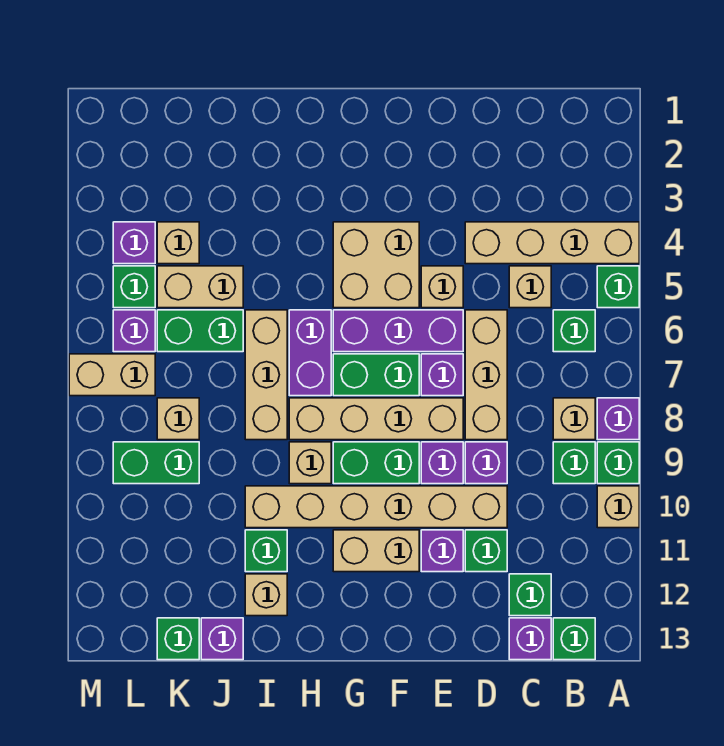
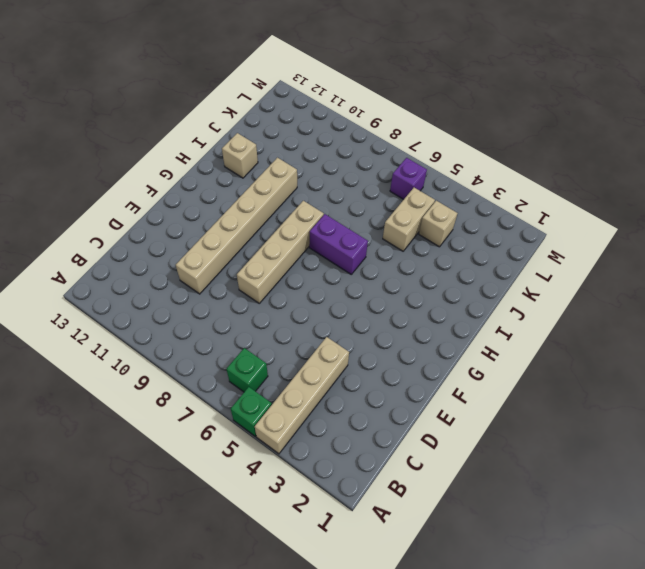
none -> purple 1x1 brick [597,398,639,440]
none -> green 1x1 brick [597,442,639,484]
none -> tan 1x1 brick [597,486,639,528]
none -> tan 1x1 brick [553,398,595,440]

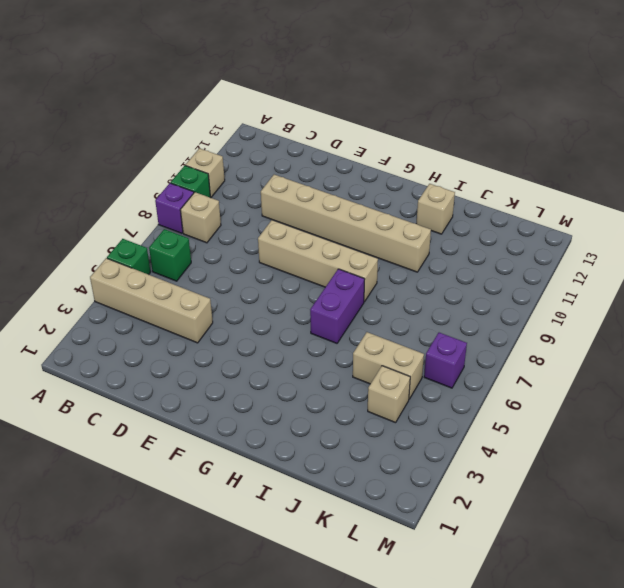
none -> green 1x1 brick [553,442,595,484]
none -> green 1x1 brick [553,618,595,660]
none -> tan 1x1 brick [509,266,551,308]
none -> green 1x1 brick [509,574,551,616]

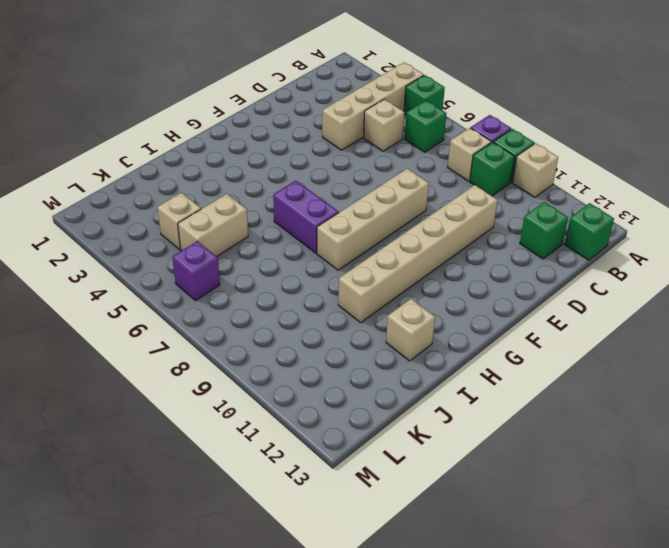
none -> purple 1x1 brick [509,618,551,660]
none -> tan 1x3 brick [465,310,507,440]
none -> purple 1x1 brick [465,442,507,484]
none -> green 1x1 brick [465,530,507,572]

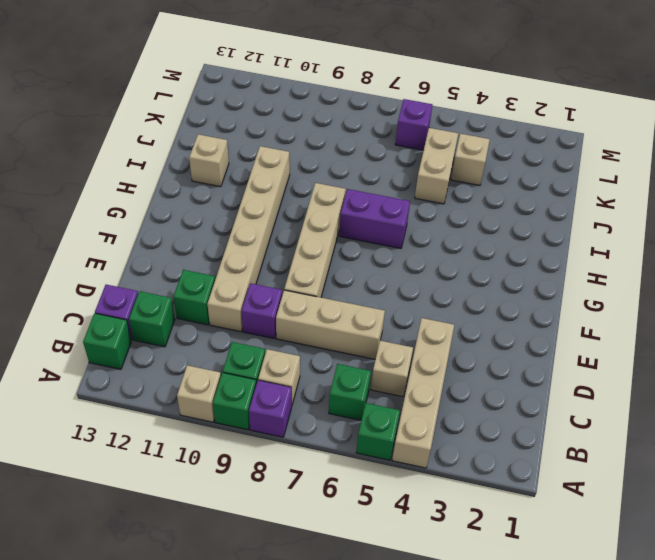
none -> tan 1x1 brick [421,266,463,308]
none -> purple 1x3 brick [333,310,463,352]
none -> purple 1x1 brick [421,354,463,396]
none -> purple 1x1 brick [421,442,463,484]

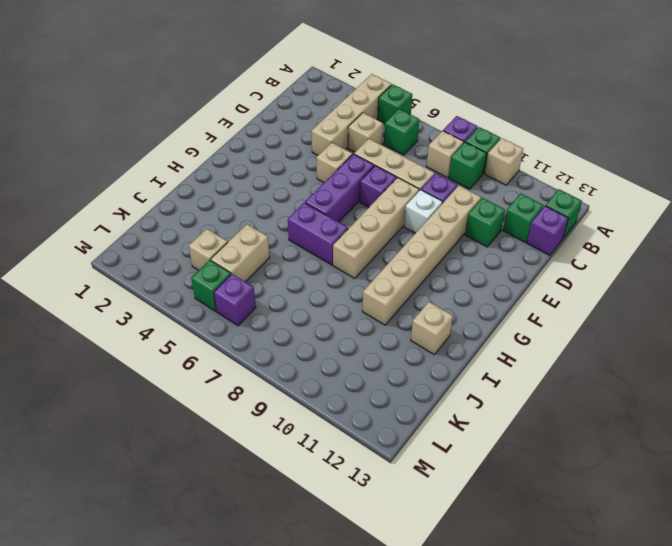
white 1x1 brick [404,190,442,233] -> purple 1x1 brick [421,442,463,484]
none -> purple 1x1 brick [421,530,463,572]
none -> tan 2x2 brick [333,222,419,308]
none -> green 1x2 brick [333,354,419,396]
none -> green 1x2 brick [333,442,419,484]

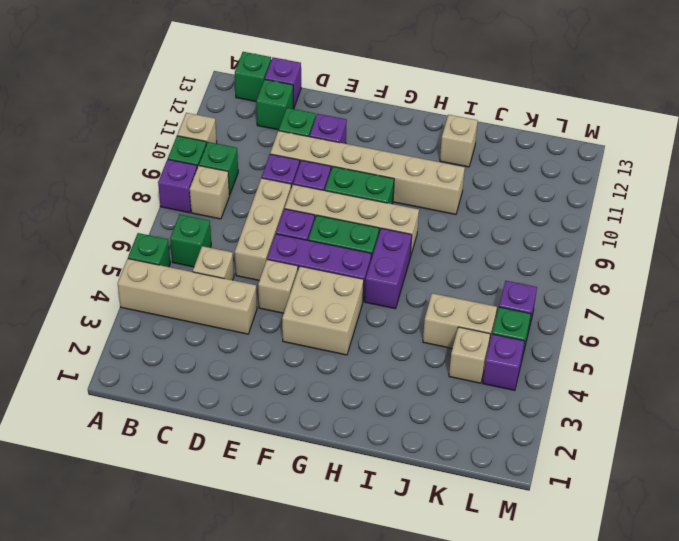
none -> tan 1x2 brick [333,530,419,572]
none -> tan 1x1 brick [289,442,331,484]
none -> tan 1x3 brick [245,310,287,440]
none -> green 1x1 brick [245,530,287,572]

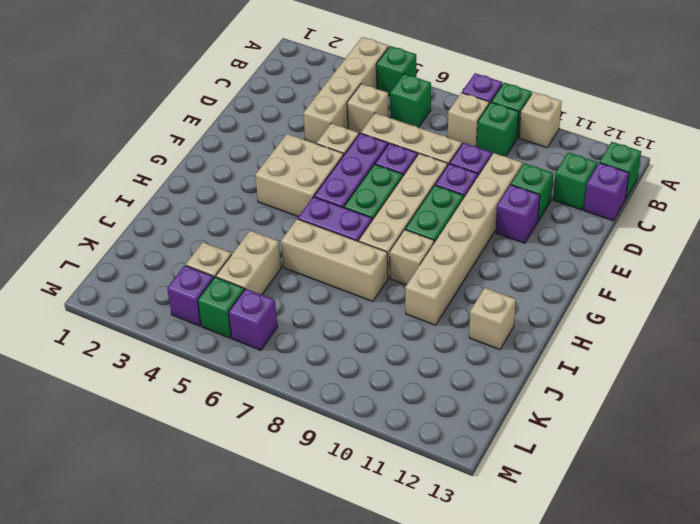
none -> tan 1x2 brick [333,530,419,572]
none -> green 1x1 brick [245,530,287,572]
none -> green 1x2 brick [157,310,243,352]
none -> purple 1x1 brick [201,618,243,660]

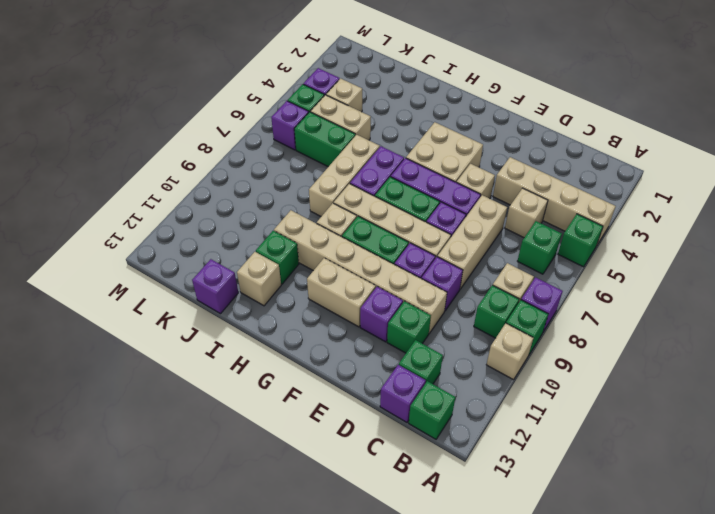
none -> tan 1x1 brick [157,398,199,440]
none -> green 1x2 brick [113,442,199,484]
none -> green 1x1 brick [157,618,199,660]
none -> tan 1x2 brick [69,354,155,396]

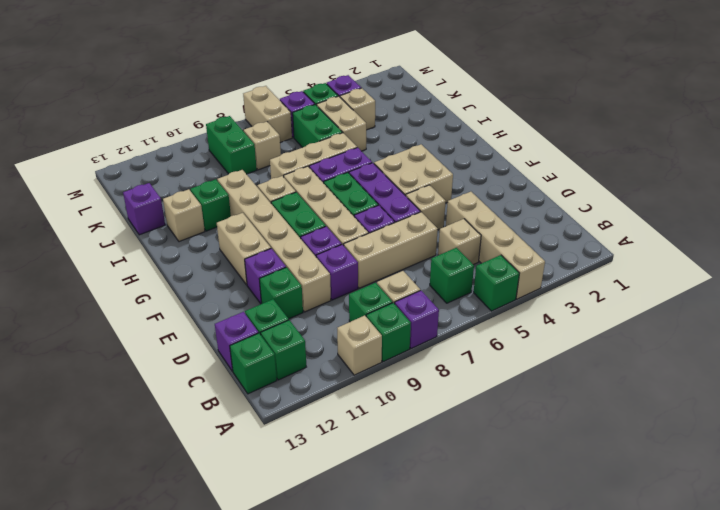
green 1x1 brick [261,320,306,380] -> green 1x1 brick moved to [157,618,199,660]

